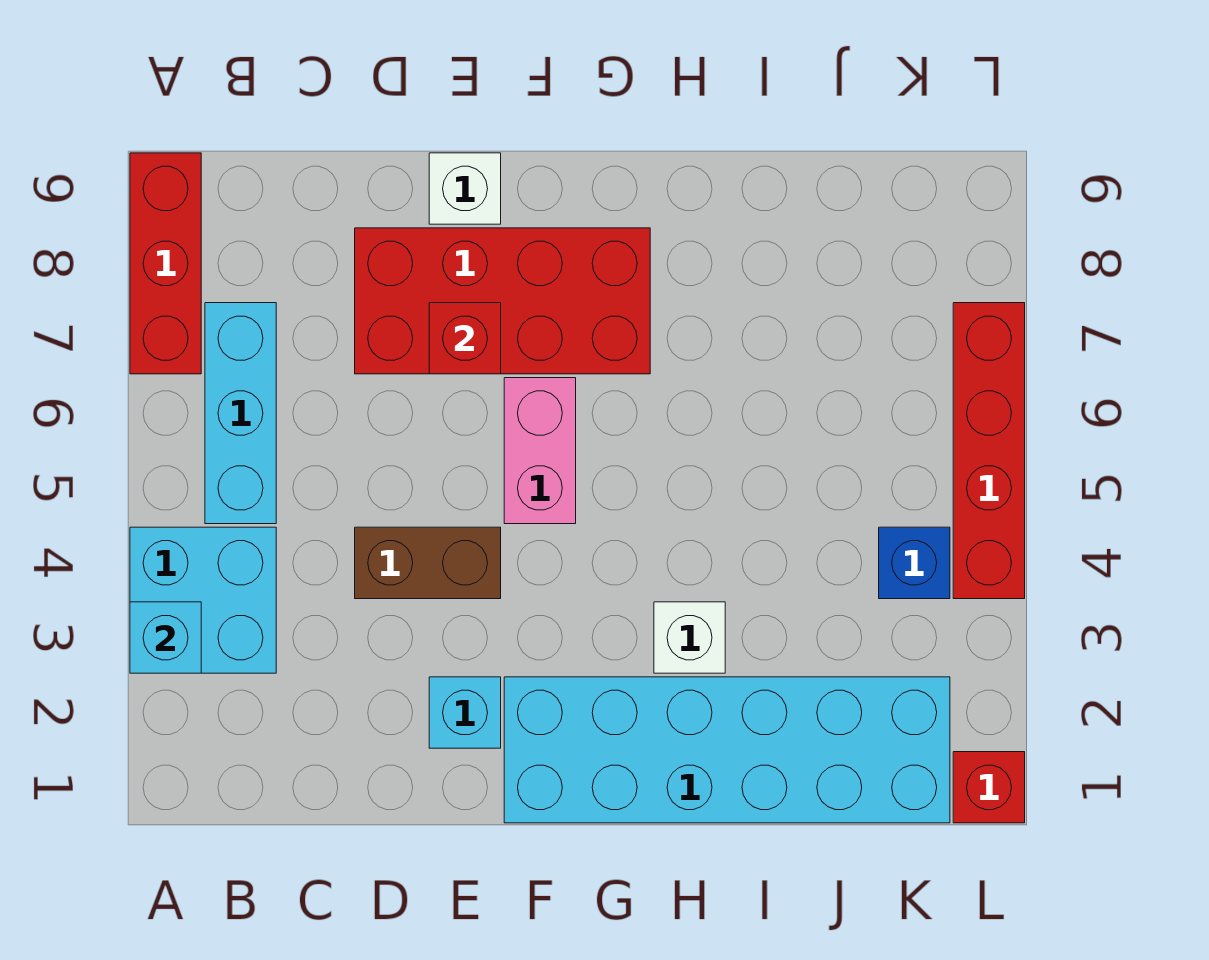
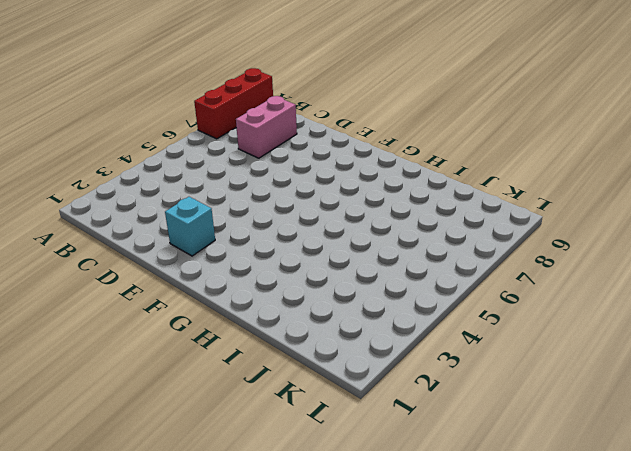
pink 1x2 brick [236,96,297,158] -> pink 1x2 brick moved to [504,378,576,524]
none -> cyan 2x2 brick [130,527,276,673]
none -> cyan 1x3 brick [205,303,276,524]
none -> brown 1x2 brick [355,527,501,599]

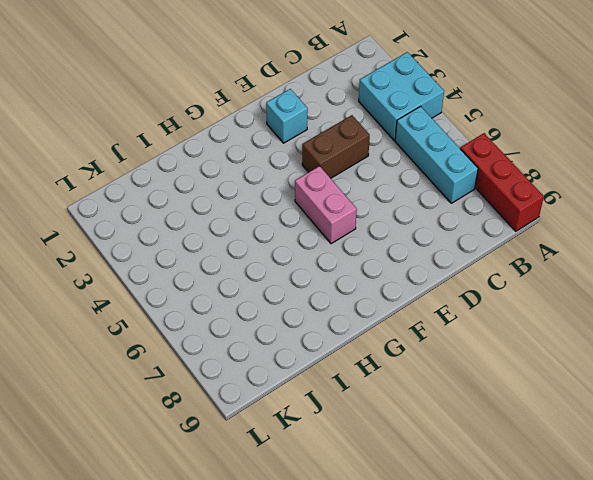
none -> red 2x4 brick [355,228,650,374]
none -> white 1x1 brick [429,153,501,224]
none -> cyan 2x6 brick [504,677,950,823]

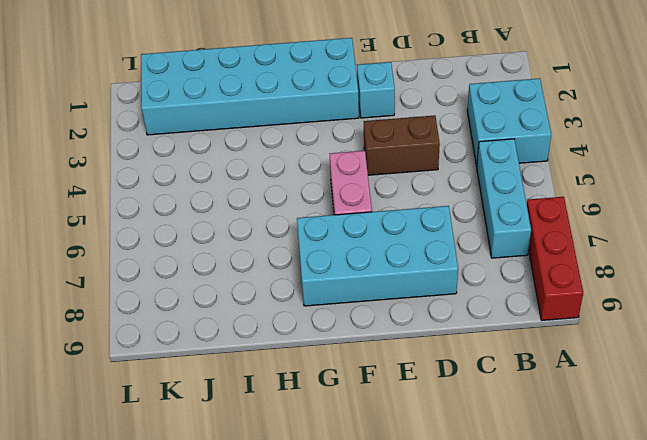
cyan 2x4 brick [297,206,458,306] -> red 2x4 brick [355,228,650,374]
none -> white 1x1 brick [429,153,501,224]
none -> white 1x1 brick [654,602,725,673]
none -> blue 1x1 brick [879,527,950,599]

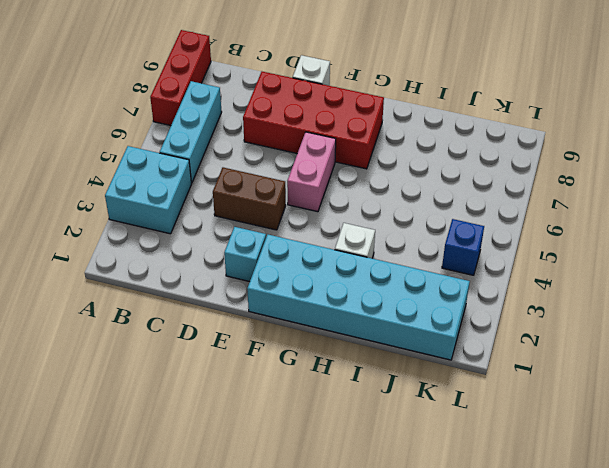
none -> red 1x1 brick [953,752,1025,823]
none -> red 1x4 brick [953,303,1025,599]
none -> cyan 1x1 brick [130,602,201,673]

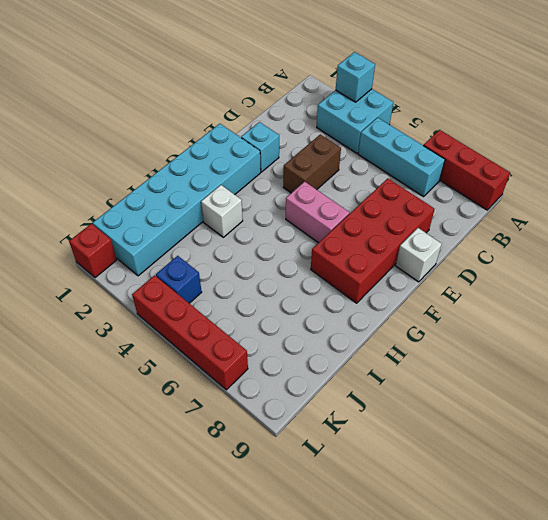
none -> red 1x1 brick [429,303,501,374]

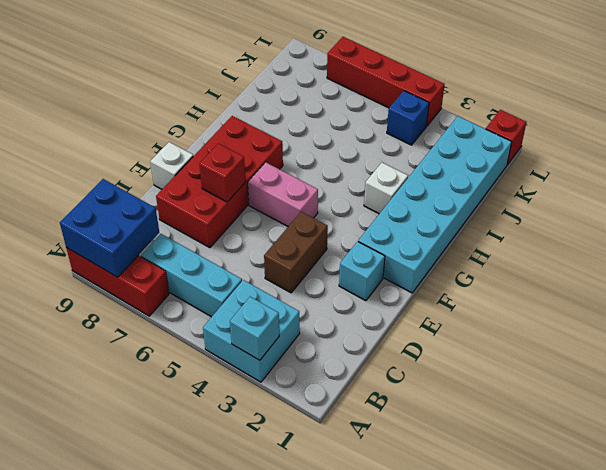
blue 2x2 brick [60,179,159,277] -> none

